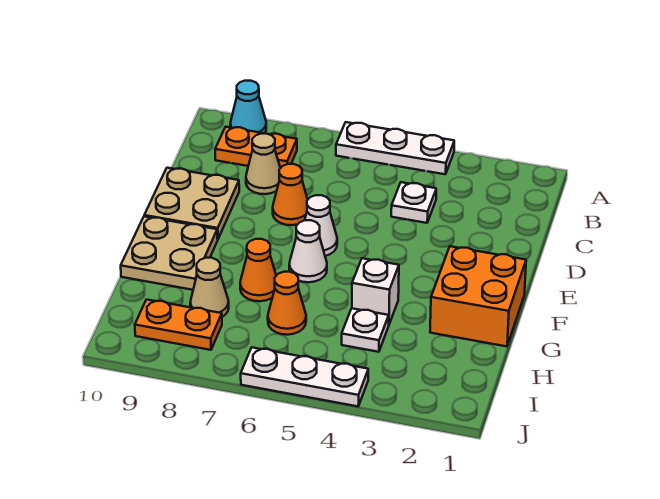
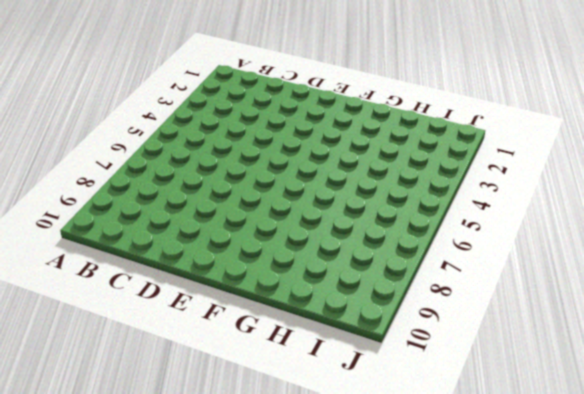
none -> white 1x3 plate [336,122,454,174]
none -> cyan 1x1 cone [230,81,266,133]
none -> orange 1x2 plate [215,127,297,168]

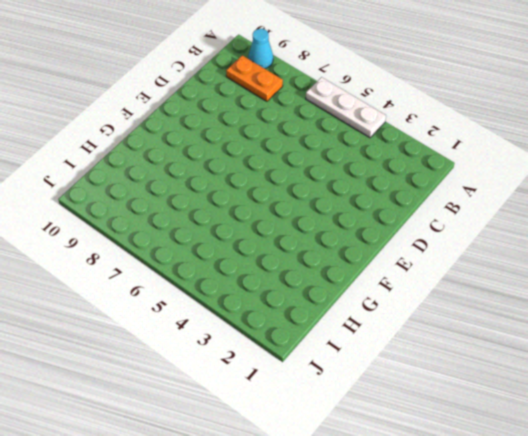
none -> white 1x1 plate [391,182,436,223]
none -> tan 1x1 cone [246,134,280,194]
none -> orange 1x1 cone [273,164,308,225]

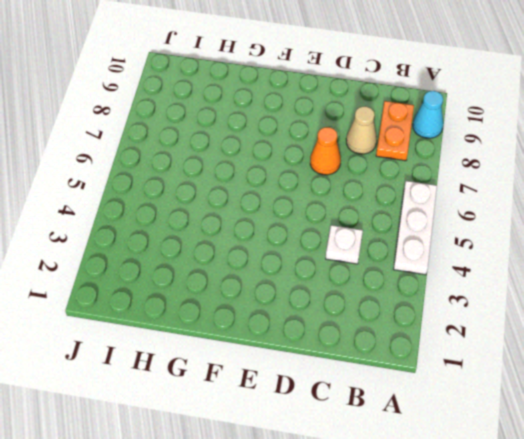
none -> tan 2x2 plate [144,168,239,239]
none -> white 1x1 cone [305,195,337,256]
none -> orange 2x2 brick [430,246,526,346]

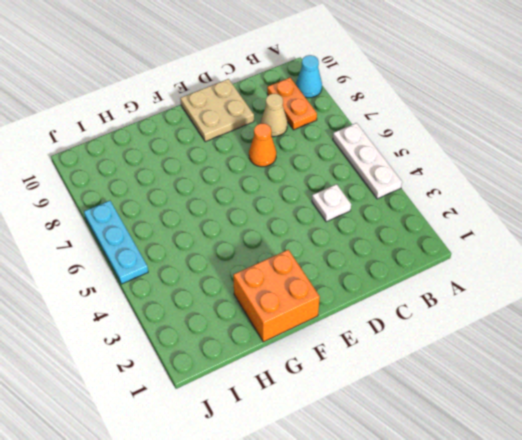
cyan 1x3 plate [84,201,148,284] -> white 1x3 plate [241,348,368,406]
none -> white 1x1 cone [305,195,337,256]
none -> white 1x1 cone [289,220,327,282]
none -> tan 2x2 plate [121,216,218,290]

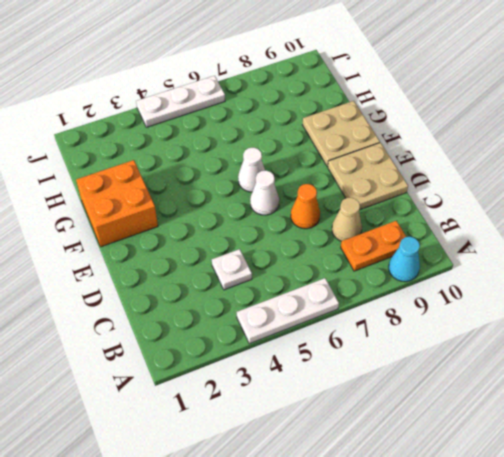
none -> white 1x1 brick [352,258,399,324]
none -> orange 1x1 cone [240,239,276,301]
none -> white 1x1 plate [342,308,389,352]

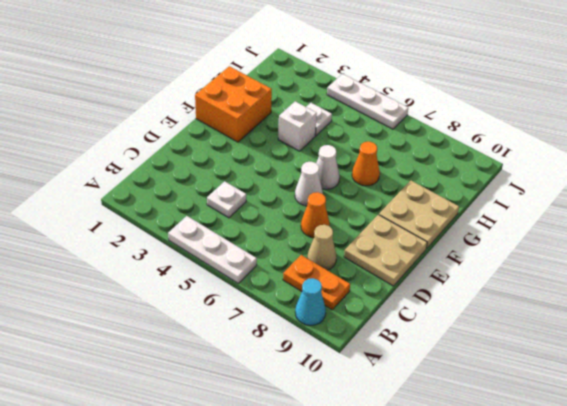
none -> orange 1x1 cone [268,272,306,335]
none -> tan 1x1 cone [190,258,229,317]
none -> orange 1x2 plate [135,300,222,350]

